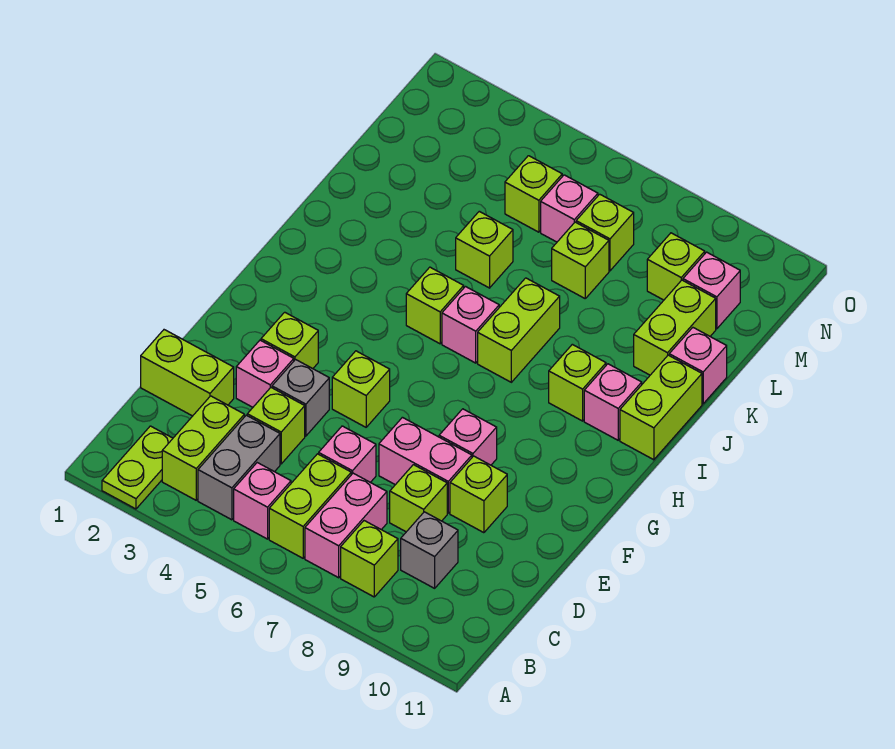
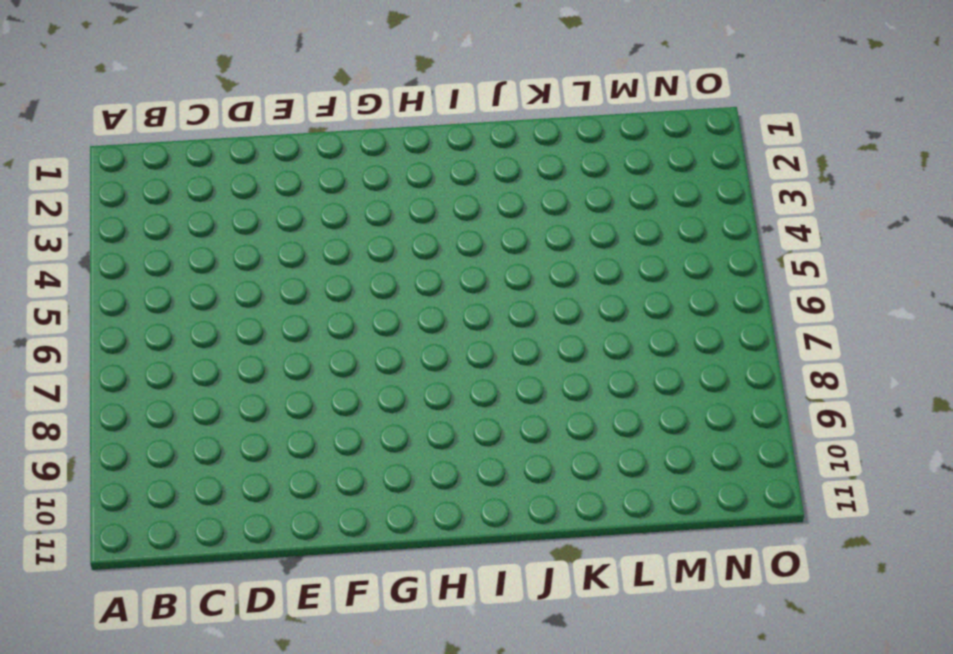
none -> lime 1x2 plate [102,426,173,509]
none -> lime 1x2 brick [162,396,244,500]
none -> grey 1x2 brick [198,415,280,520]
none -> pink 1x1 brick [234,463,291,539]

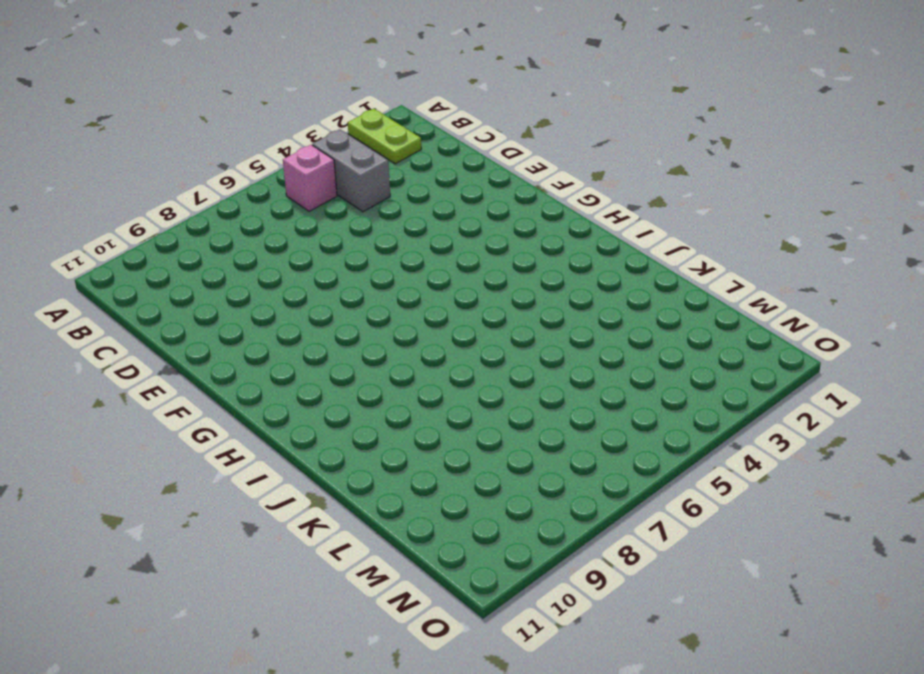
none -> lime 1x2 brick [162,396,244,500]
none -> lime 1x2 brick [269,454,351,558]
none -> pink 1x2 brick [305,473,387,578]
none -> lime 1x1 brick [341,521,398,597]

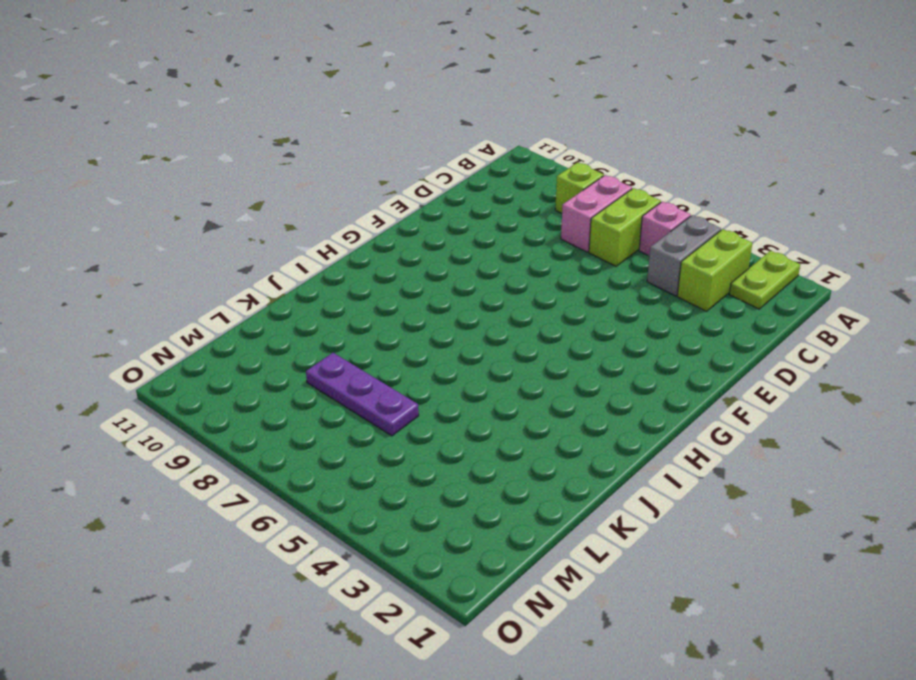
purple 1x3 plate [306,353,419,436] -> lime 1x1 brick [552,222,609,298]
none -> grey 1x1 brick [401,512,458,588]
none -> lime 1x2 brick [141,330,234,416]
none -> lime 1x1 brick [247,388,305,464]
none -> pink 1x1 brick [319,426,376,482]

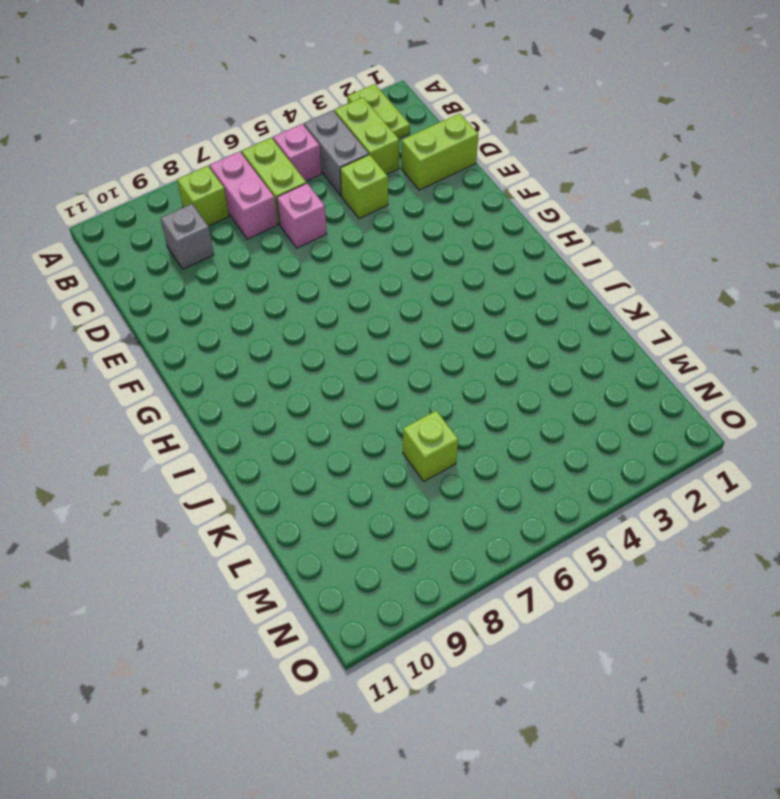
none -> lime 1x1 brick [390,465,447,532]
none -> pink 1x1 brick [236,340,294,407]
none -> grey 1x1 brick [272,360,329,436]
none -> pink 1x2 brick [379,417,472,513]

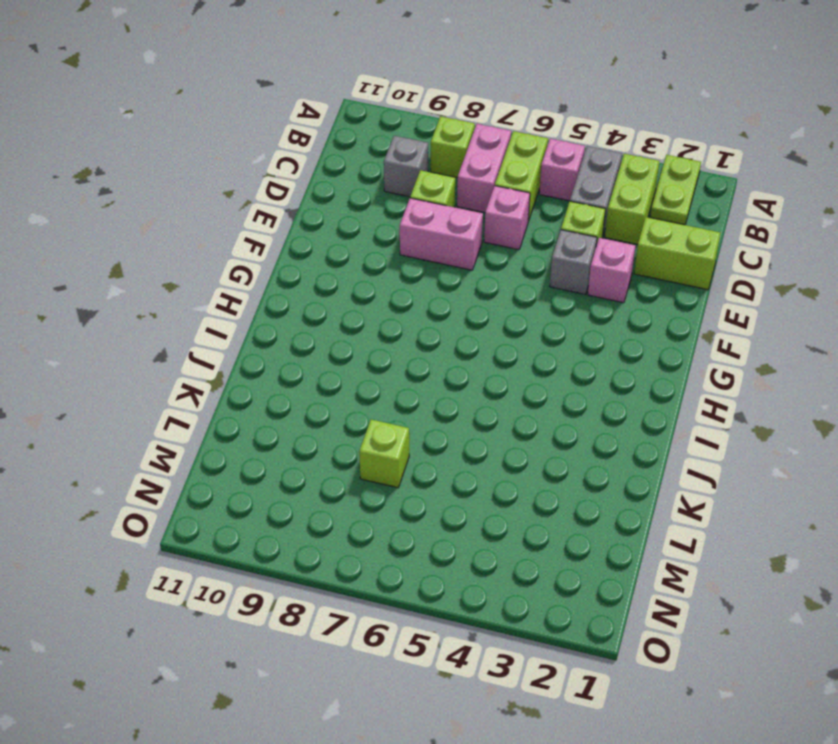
none -> lime 1x1 brick [450,456,507,533]
none -> lime 1x1 brick [261,312,318,369]
none -> lime 1x1 brick [332,351,390,427]
none -> pink 1x1 brick [439,409,497,465]

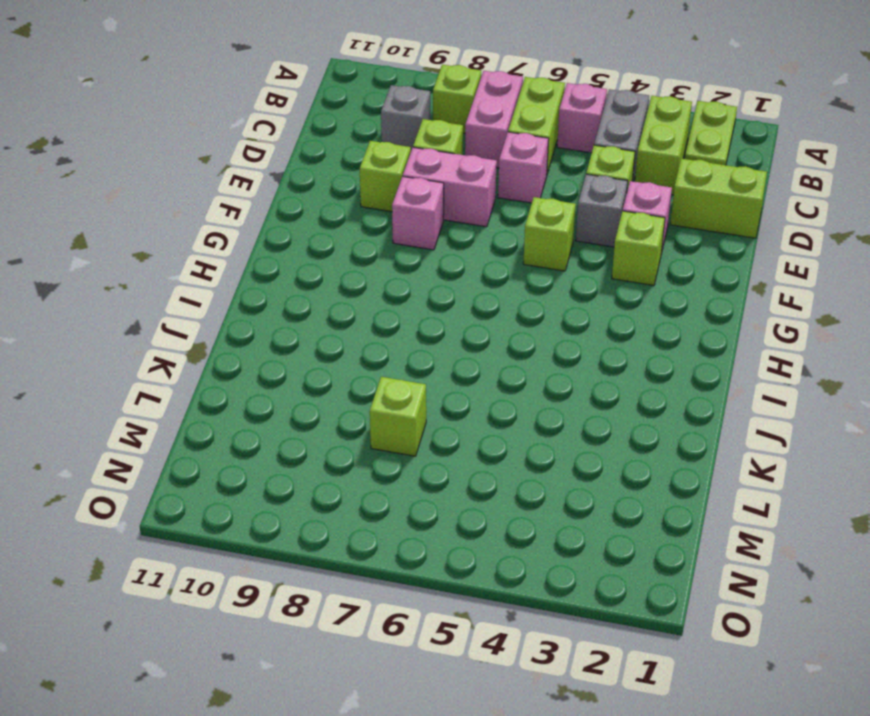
none -> lime 1x1 brick [406,267,464,344]
none -> pink 1x1 brick [442,287,499,363]
none -> lime 1x2 brick [478,278,560,382]
none -> lime 1x1 brick [549,344,606,421]

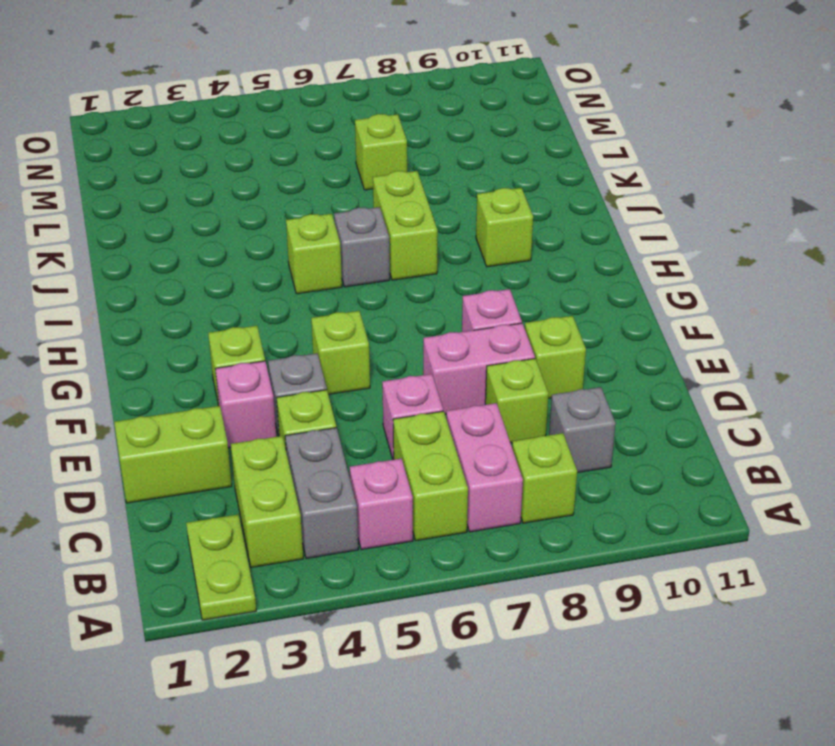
grey 1x1 brick [334,207,390,287] -> pink 1x1 brick [442,287,499,363]
none -> pink 1x1 brick [584,364,642,440]
none -> lime 1x2 brick [620,355,702,460]
none -> lime 1x1 brick [456,211,513,288]
none -> lime 1x2 brick [634,280,716,375]

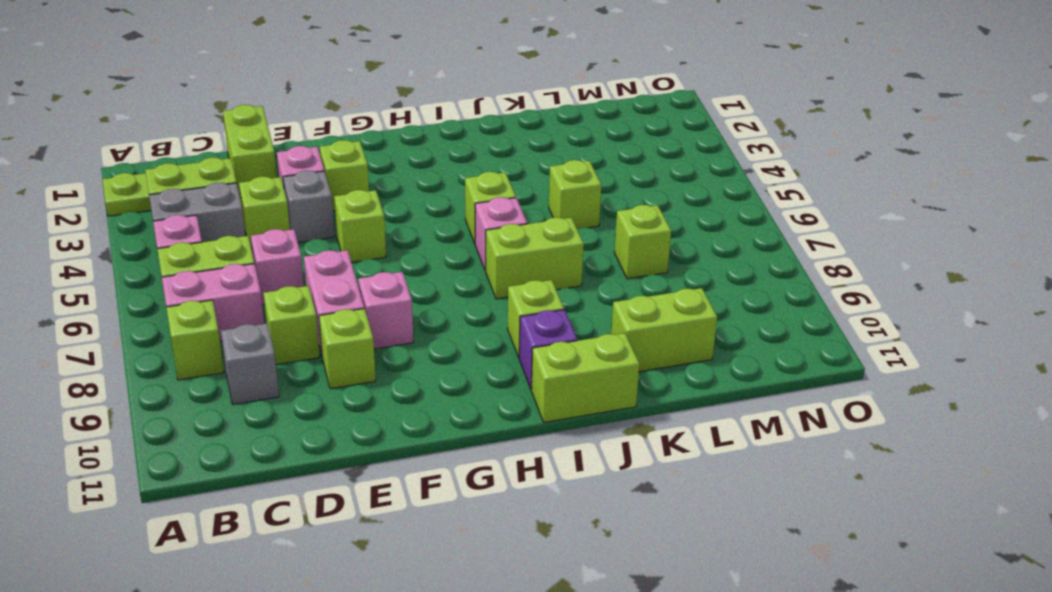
purple 1x1 brick [519,310,577,389] -> pink 1x1 brick [584,364,642,440]
none -> pink 1x1 brick [669,328,727,404]
none -> lime 1x1 brick [505,156,562,232]
none -> pink 1x1 brick [541,175,598,242]
none -> lime 1x1 brick [576,194,634,271]

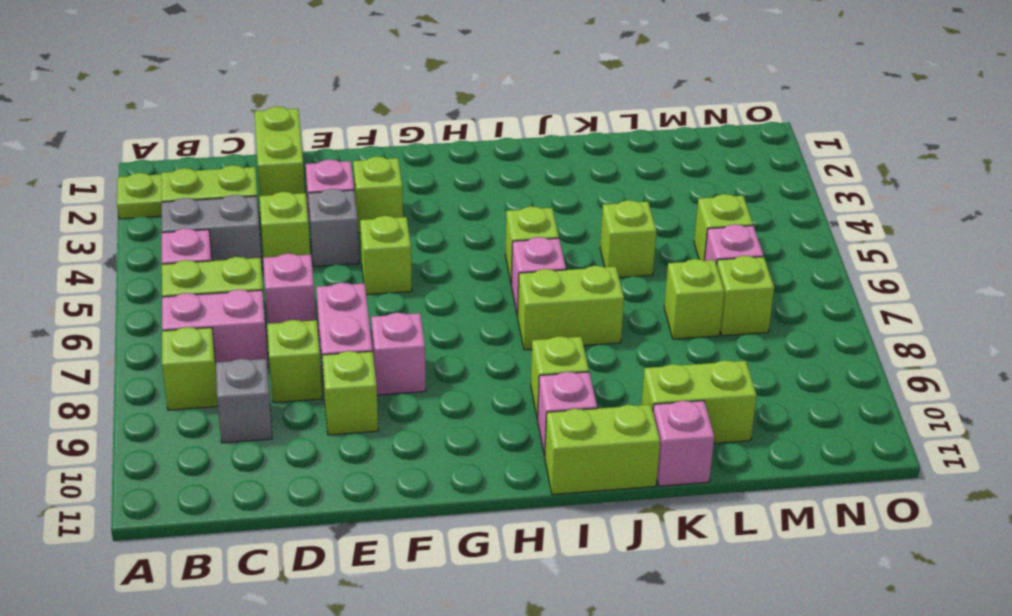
none -> lime 1x1 brick [647,233,705,300]
none -> pink 1x1 brick [683,252,740,329]

